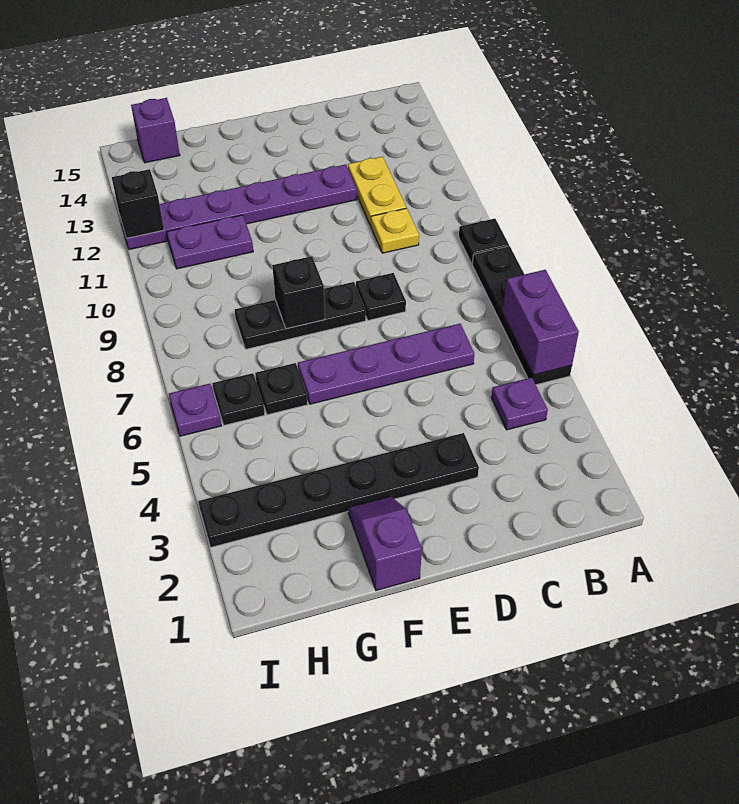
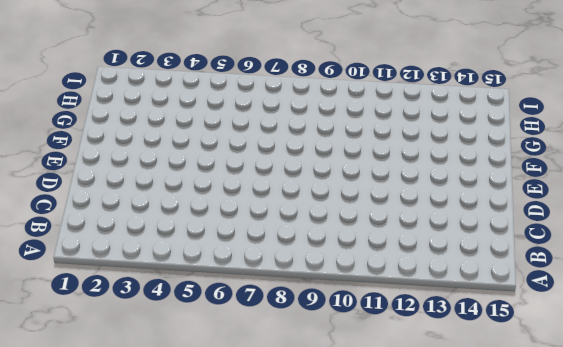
none -> black 1x4 plate [472,246,572,385]
none -> black 1x1 plate [459,219,509,263]
none -> purple 1x1 plate [491,378,548,430]

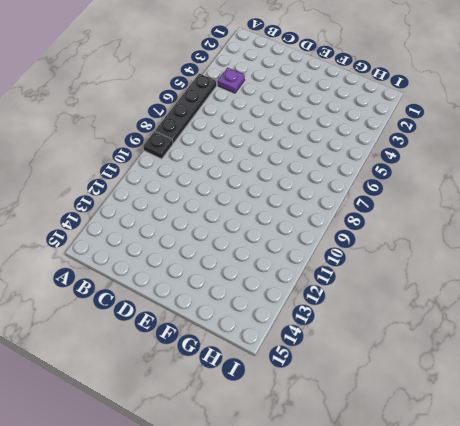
none -> purple 1x4 plate [298,324,474,404]
none -> yellow 1x1 plate [371,208,419,253]
none -> yellow 1x2 plate [348,157,406,226]

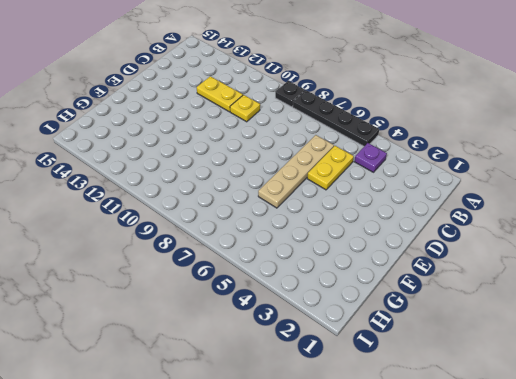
yellow 1x2 plate [307,146,354,190] -> none
tan 1x4 plate [258,135,334,208] -> purple 1x4 plate [298,324,474,404]
none -> black 1x6 plate [198,433,479,547]
none -> black 1x1 plate [356,273,406,320]
none -> purple 1x6 plate [120,165,357,250]

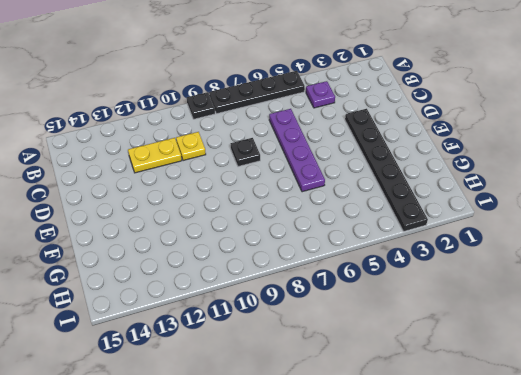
none -> purple 1x6 plate [120,165,357,250]
none -> black 1x3 plate [235,282,366,349]
none -> purple 1x2 slope [348,497,422,590]

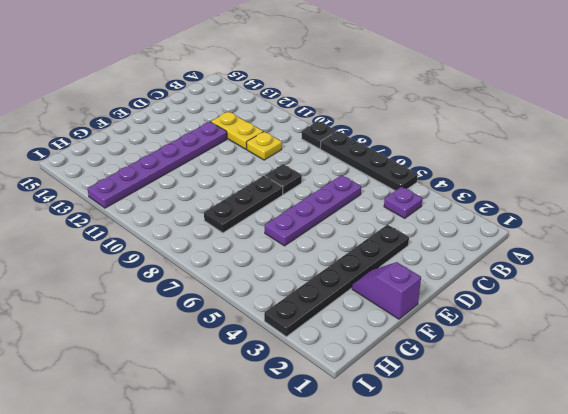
none -> black 1x1 plate [255,363,308,415]
none -> purple 1x2 plate [167,215,253,269]
none -> black 1x1 plate [212,373,265,425]

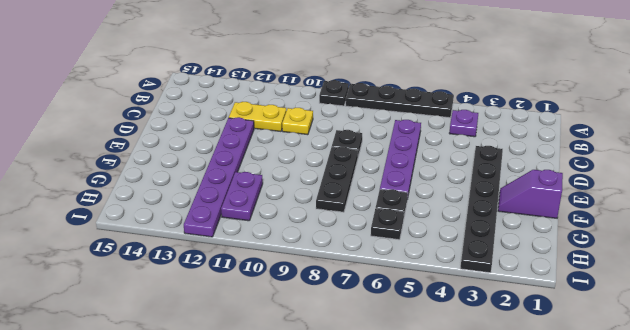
none -> purple 1x1 brick [131,98,180,163]
none -> purple 1x1 plate [169,384,221,436]
none -> purple 1x2 brick [503,270,579,375]

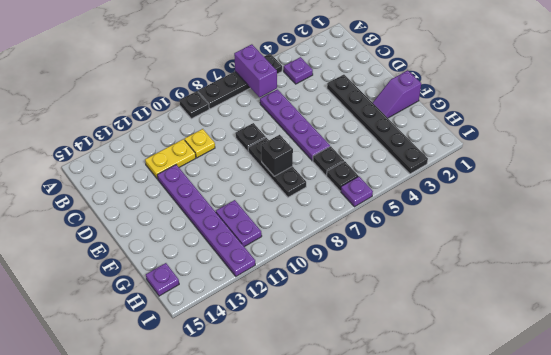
purple 1x2 brick [234,44,277,97] -> purple 1x2 brick turned to [503,270,579,375]
purple 1x1 plate [146,263,179,296] -> purple 1x1 brick [131,98,180,163]
none -> black 1x1 brick [112,169,164,238]

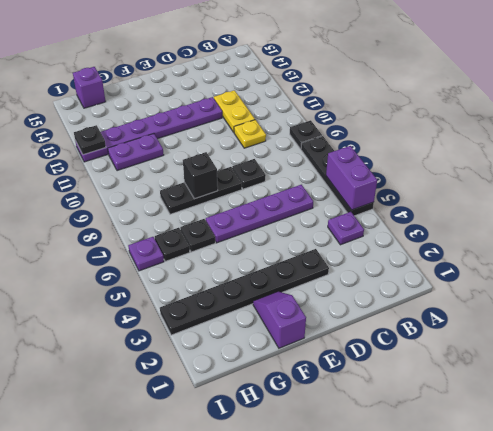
black 1x1 plate [74,125,106,155] -> black 1x1 brick [112,169,164,238]

